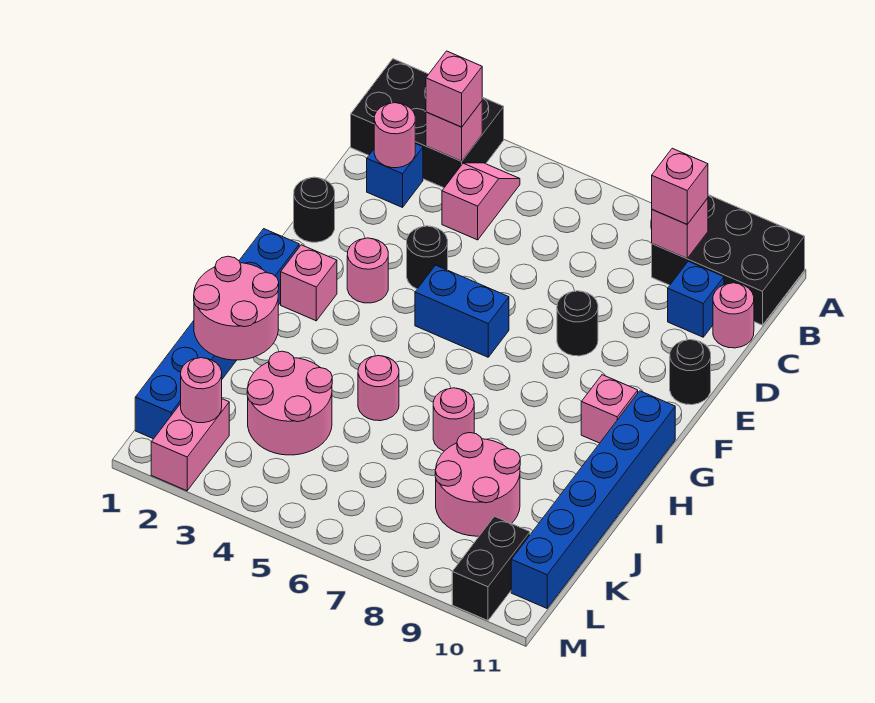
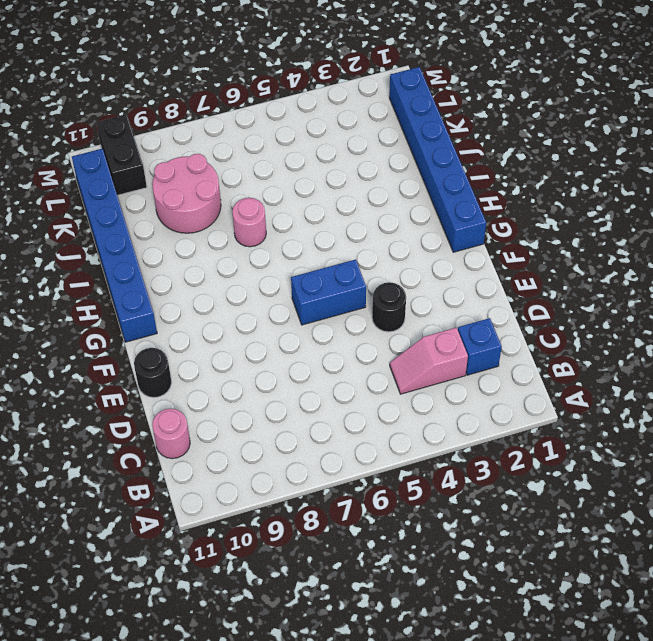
pink 1x2 slope [390,328,468,394] -> pink 1x2 slope turned to [442,163,520,240]
none -> black 2x3 brick [351,59,504,188]
none -> black 2x3 brick [652,195,805,325]
none -> blue 1x1 brick [668,261,724,337]

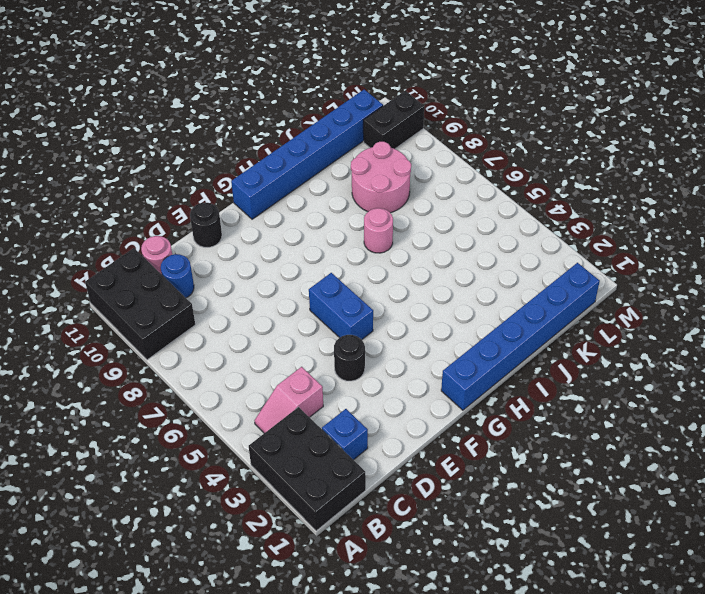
blue 1x1 round brick [161,254,194,298] -> blue 1x1 brick [668,261,724,337]
none -> black 1x1 round brick [294,177,335,242]
none -> black 1x1 round brick [557,291,598,356]
none -> pink 1x1 round brick [347,238,388,303]

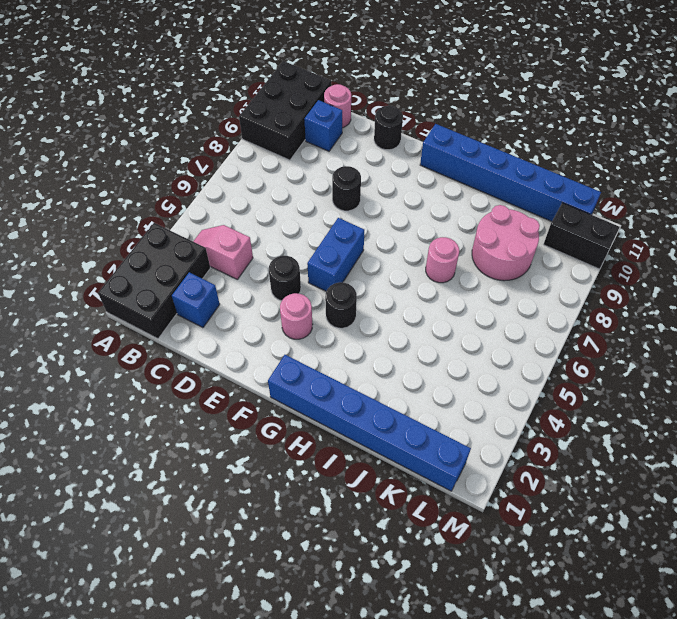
black 1x1 round brick [325,282,357,328] -> black 1x1 round brick moved to [294,177,335,242]
none -> pink 1x1 brick [281,245,337,321]
none -> pink 1x1 brick [581,375,638,443]
none -> pink 1x1 round brick [358,356,399,421]

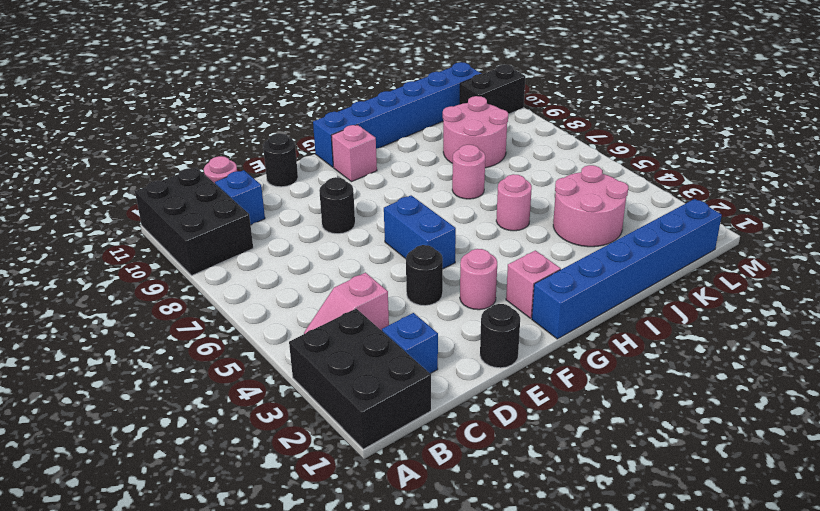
none -> pink 1x2 brick [151,399,229,491]
none -> pink 1x1 brick [426,101,482,161]
none -> pink 1x1 brick [652,198,708,258]

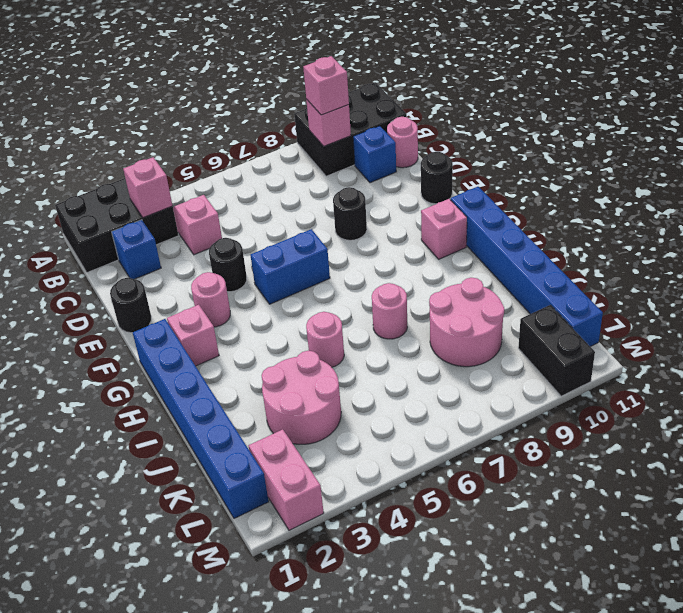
none -> pink 1x1 round brick [374,103,415,168]
none -> pink 2x2 round brick [194,256,279,360]
none -> pink 1x1 round brick [181,358,222,423]

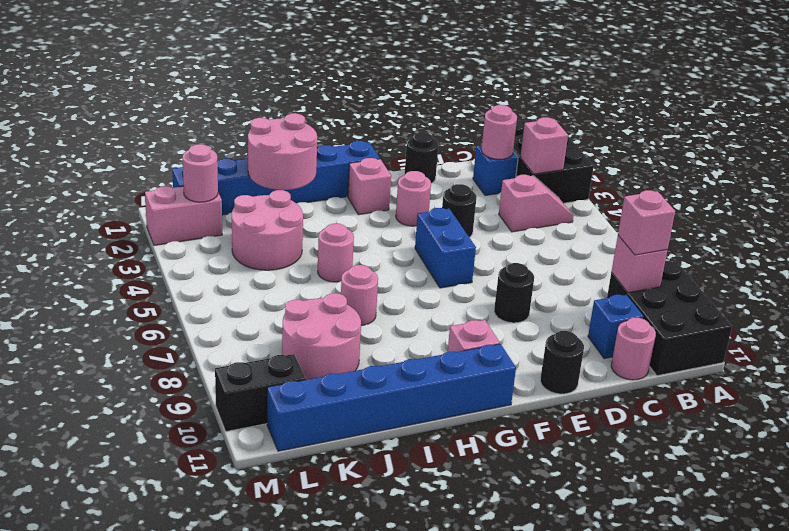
none -> pink 1x1 brick [426,51,482,127]

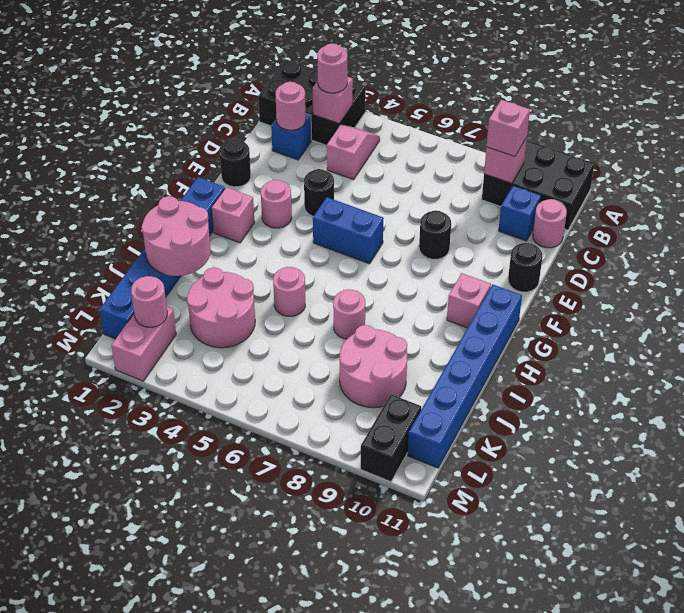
pink 1x1 round brick [317,43,347,93] -> pink 1x1 brick [426,51,482,127]

